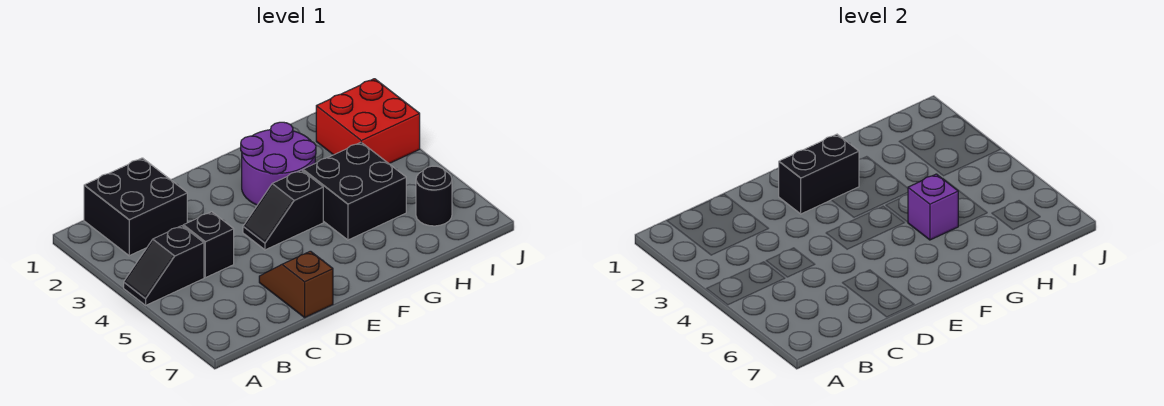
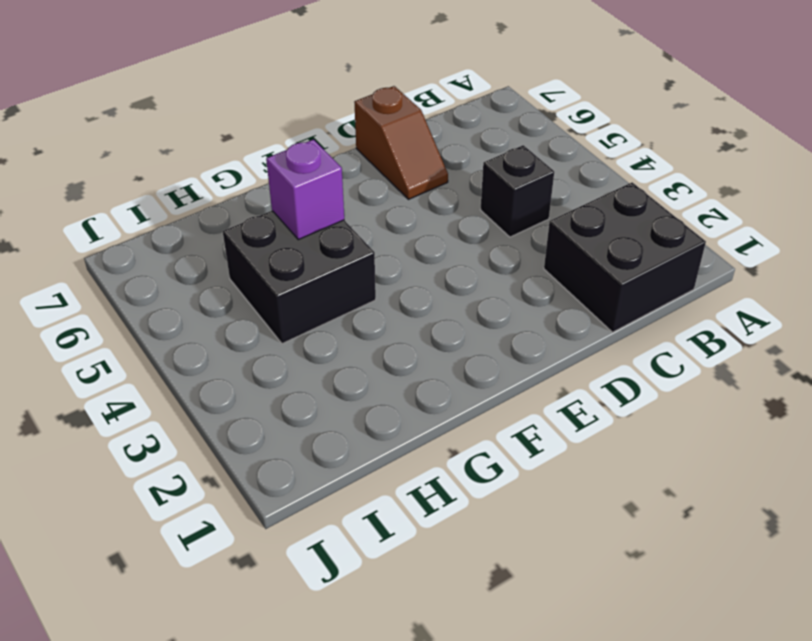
none -> black 1x2 slope [124,226,204,305]
none -> black 1x2 slope [243,170,323,250]

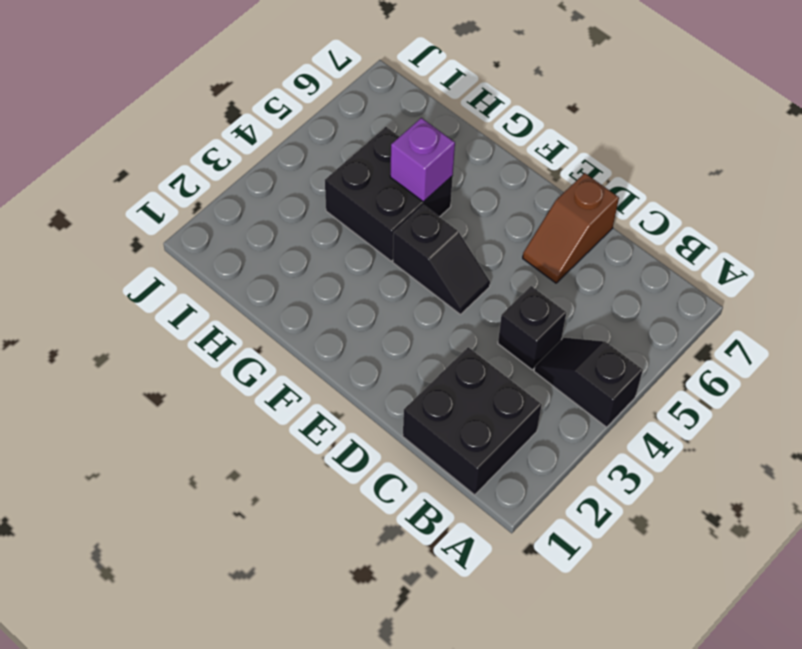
black 1x2 slope [534,338,643,427] -> black 1x2 slope turned to [124,226,204,305]
none -> purple 2x2 round brick [241,122,316,205]
none -> red 2x2 brick [316,79,420,163]

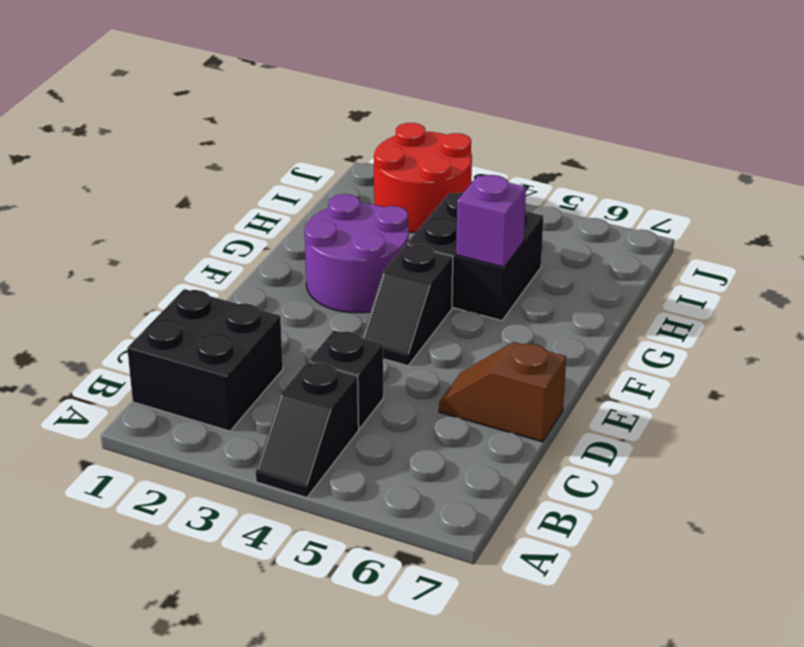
red 2x2 round brick [374,123,472,233] -> red 2x2 brick [316,79,420,163]
none -> black 1x1 round brick [416,166,452,226]
none -> black 1x2 brick [779,134,859,214]

